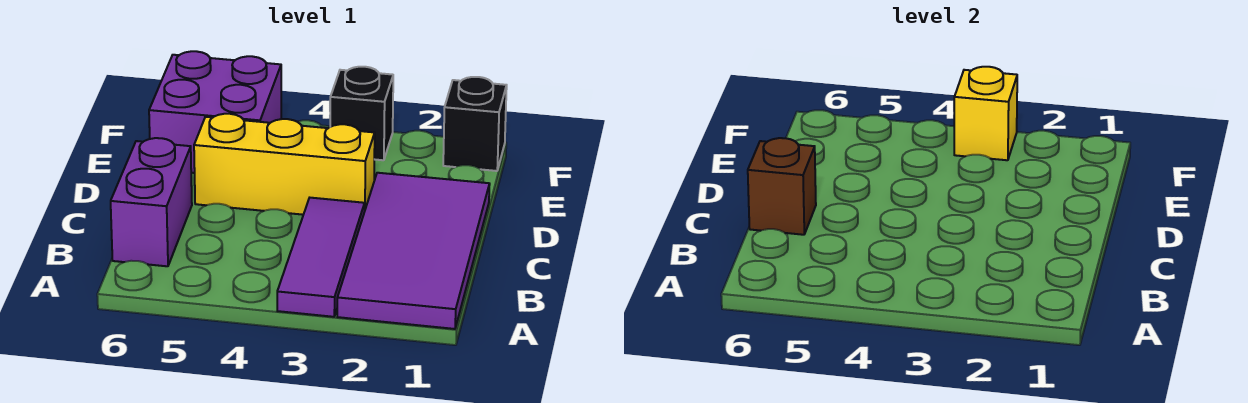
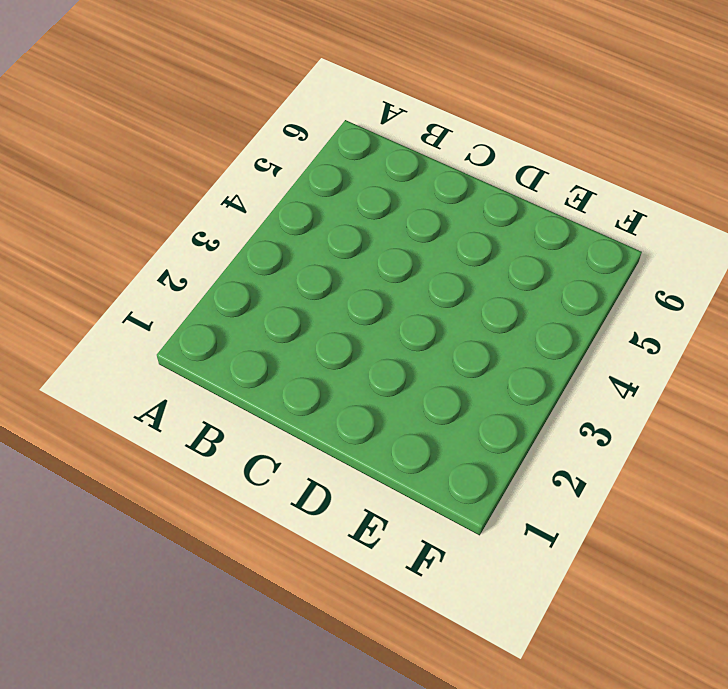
none -> purple 2x4 tile [337,173,490,329]
none -> purple 1x3 tile [277,198,365,317]

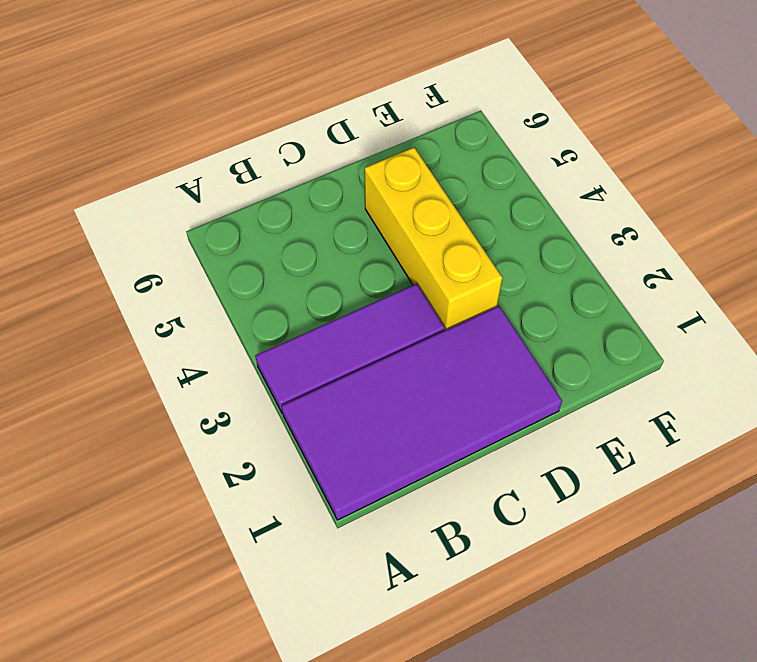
none -> purple 1x2 brick [111,138,192,266]
none -> purple 2x2 brick [149,51,281,173]

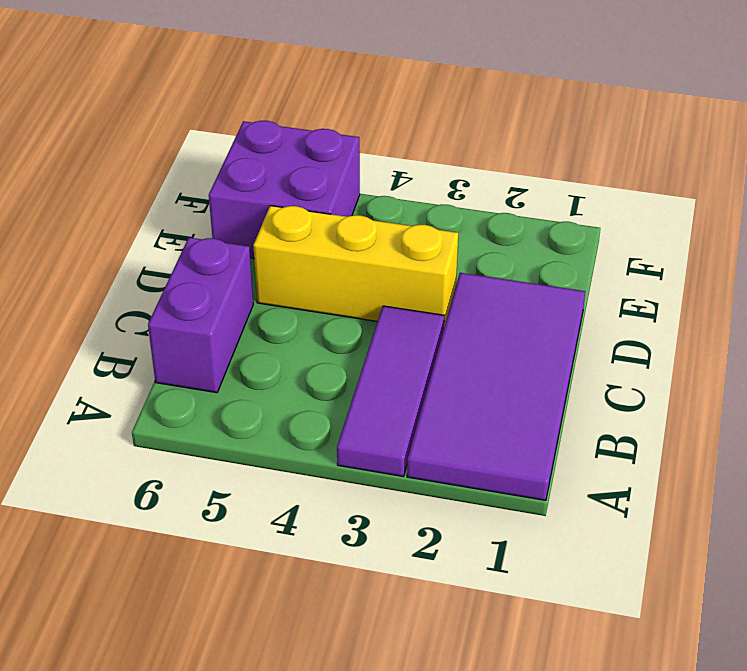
none -> black 1x1 brick [443,77,507,171]
none -> black 1x1 brick [330,67,393,160]

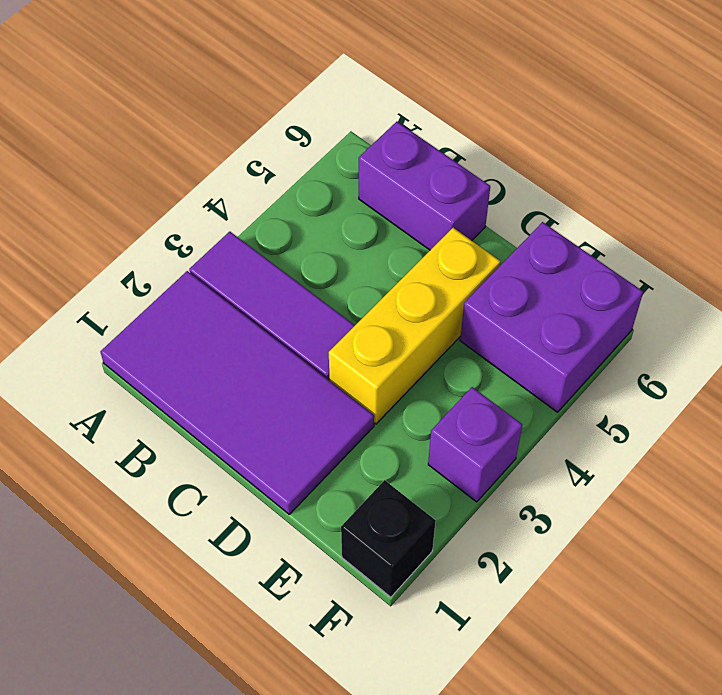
purple 1x1 brick [428,387,523,502] -> black 1x1 brick [330,67,393,160]
none -> brown 1x1 brick [748,138,816,235]
none -> yellow 1x1 brick [954,67,1017,160]

